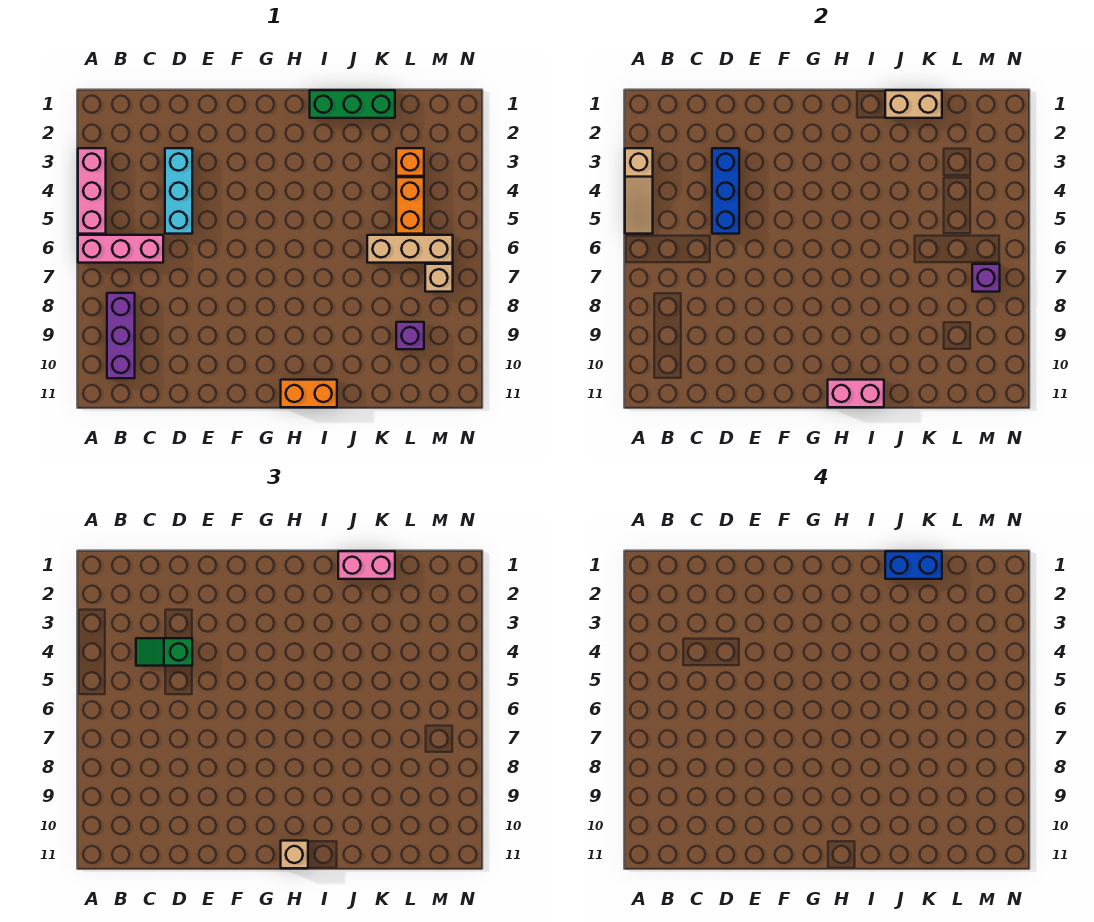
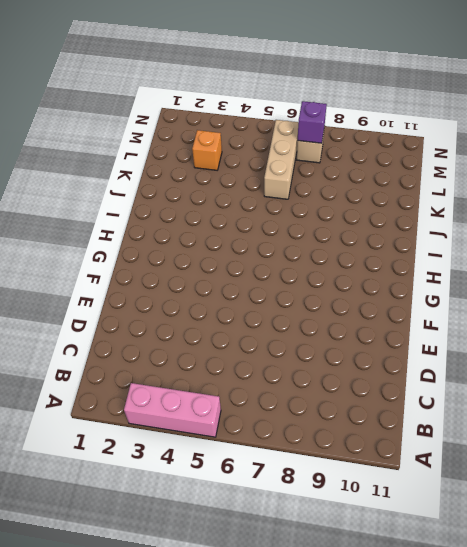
none -> pink 1x3 brick [78,235,163,263]
none -> purple 1x3 brick [107,293,135,378]
none -> cyan 1x3 brick [165,148,192,234]

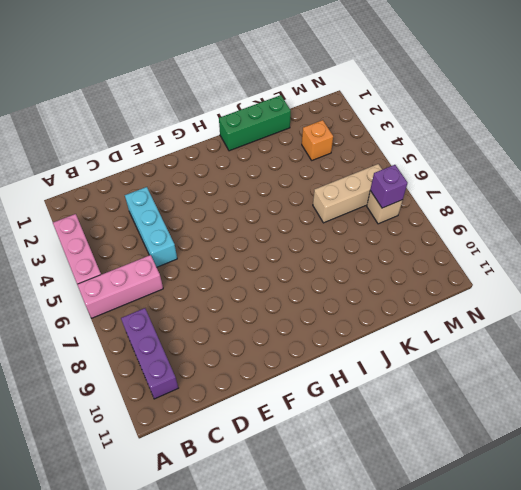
none -> orange 1x2 brick [281,380,337,407]
none -> orange 1x2 brick [396,177,424,234]
none -> purple 1x1 brick [396,322,424,349]

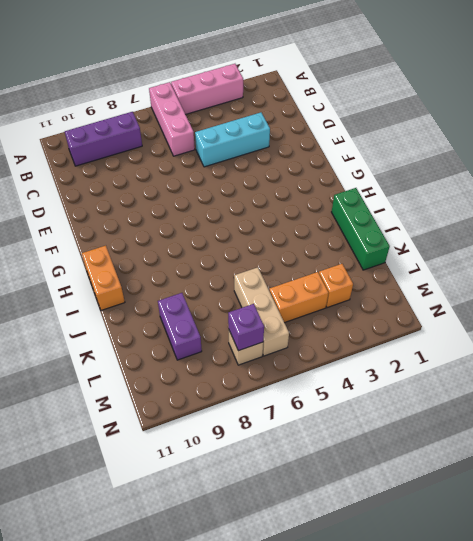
purple 1x2 brick [158,293,202,360] -> purple 1x1 brick [396,322,424,349]
none -> tan 1x3 slope [625,148,653,234]
none -> blue 1x3 brick [712,148,739,234]
none -> pink 1x2 brick [828,380,884,407]

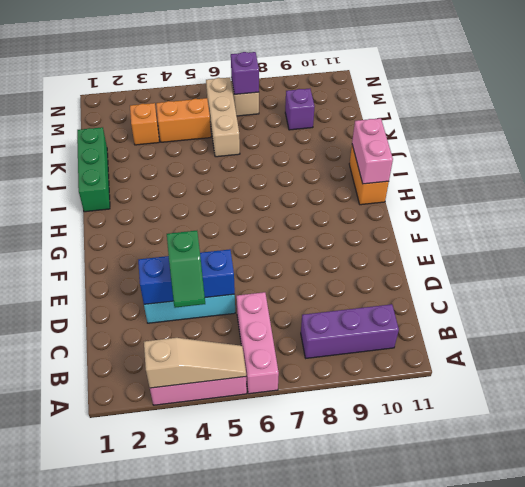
none -> tan 1x2 brick [885,90,942,118]
none -> tan 1x1 brick [281,841,308,868]
none -> pink 1x2 brick [338,551,395,579]

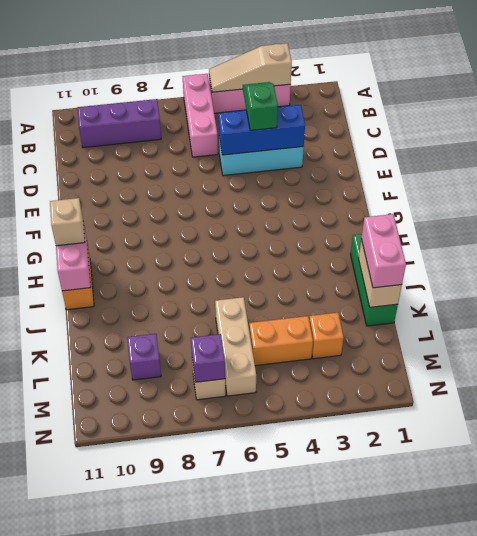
none -> blue 1x2 brick [885,551,942,579]

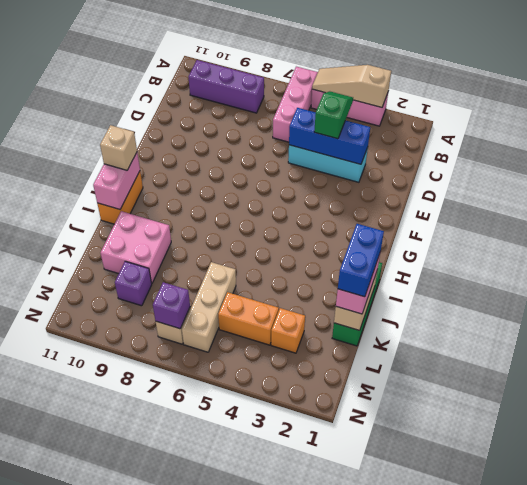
pink 2x2 brick [101,211,171,284] -> none

